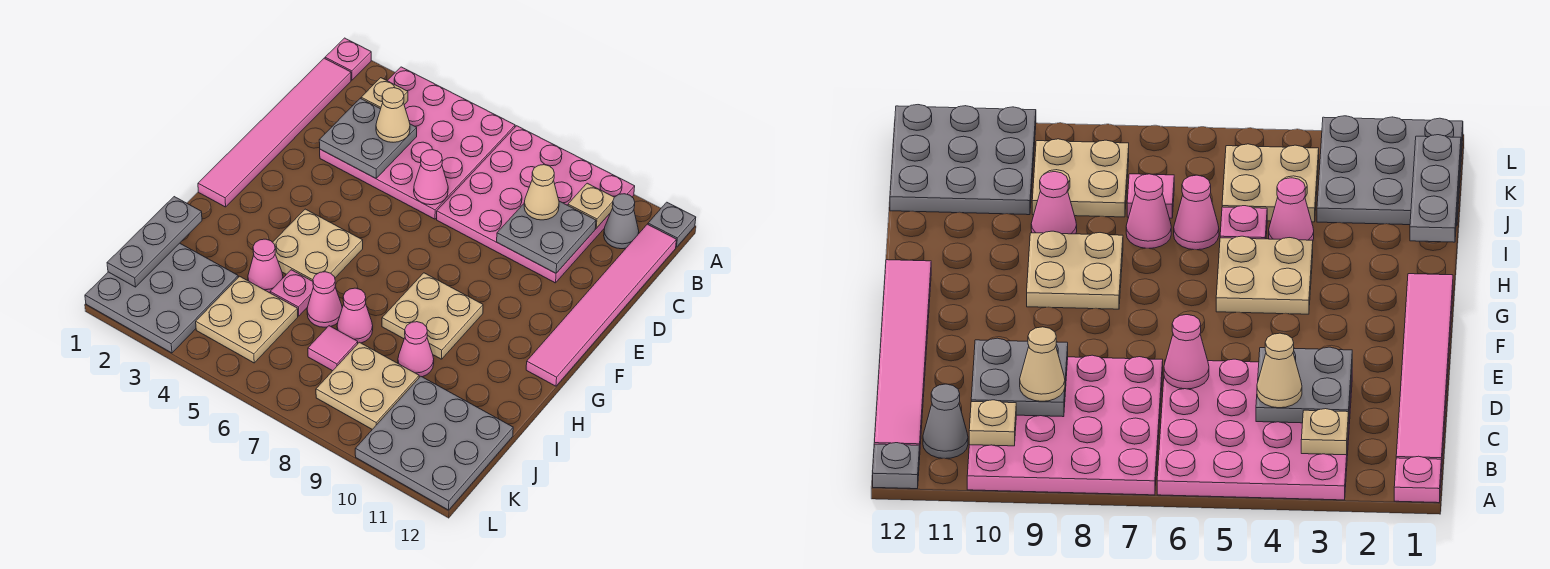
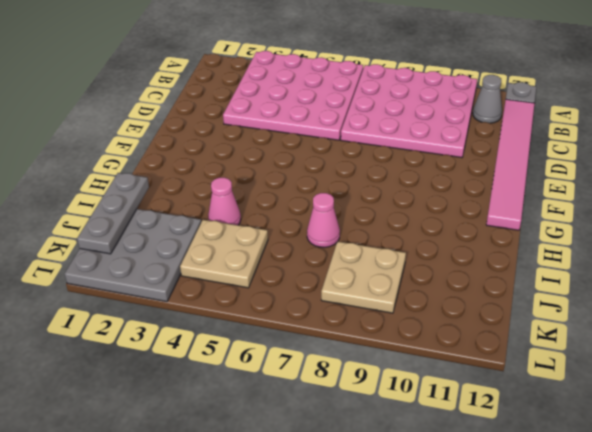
none -> pink 1x1 plate [325,38,371,80]
none -> pink 1x6 tile [198,58,351,207]
none -> tan 2x2 plate [273,209,363,281]

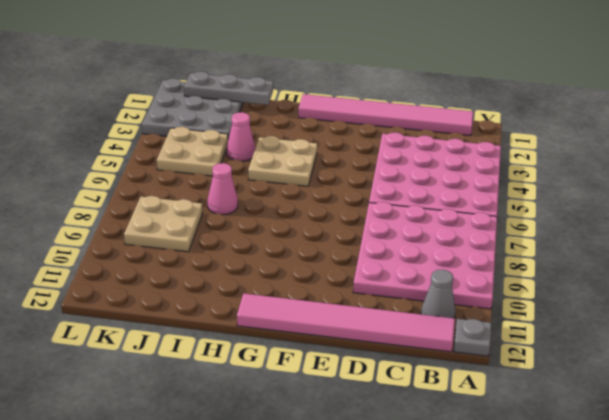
none -> pink 1x1 plate [325,38,371,80]
none -> tan 2x2 plate [382,273,483,359]
none -> pink 1x1 plate [270,270,313,316]

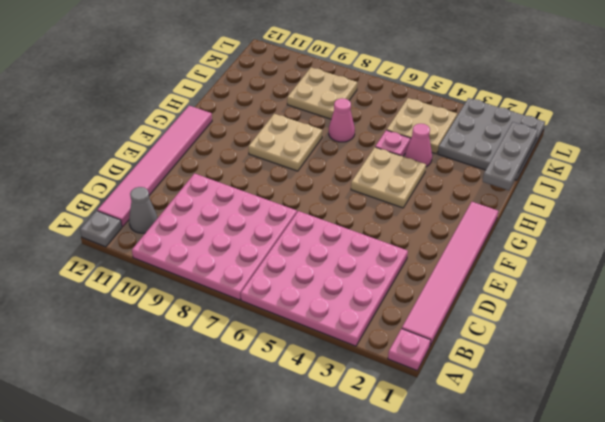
none -> pink 1x1 cone [307,272,342,327]
none -> pink 1x1 cone [398,322,434,377]
none -> pink 1x1 tile [308,326,358,371]

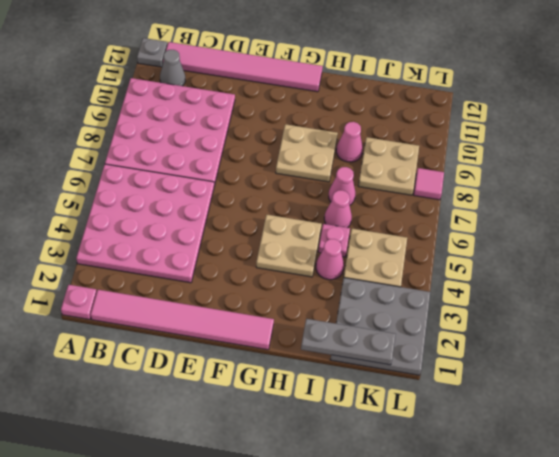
pink 1x1 tile [414,168,444,200] -> pink 1x1 tile moved to [308,326,358,371]
none -> grey 3x3 plate [355,376,513,510]
none -> tan 1x1 plate [361,78,408,109]
none -> tan 1x1 plate [568,183,614,228]

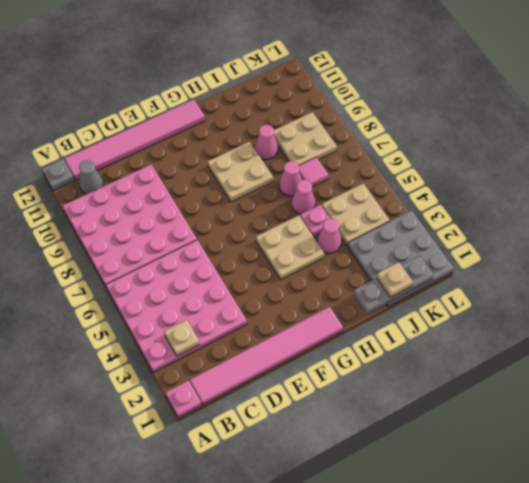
tan 1x1 plate [377,262,413,297] -> tan 1x1 plate moved to [568,183,614,228]
none -> grey 3x3 plate [355,376,513,510]
none -> grey 2x2 plate [319,98,417,178]
none -> grey 2x2 plate [497,201,596,273]

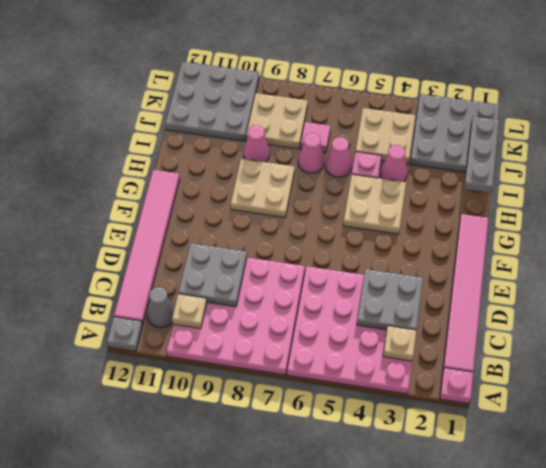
none -> pink 1x1 cone [414,150,448,205]
none -> tan 1x1 cone [376,88,410,142]
none -> tan 1x1 cone [524,165,559,220]

